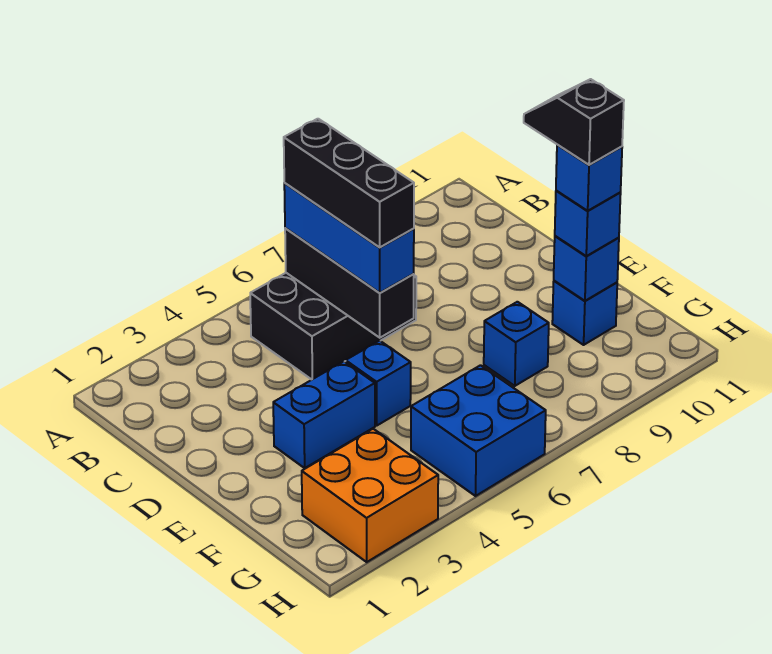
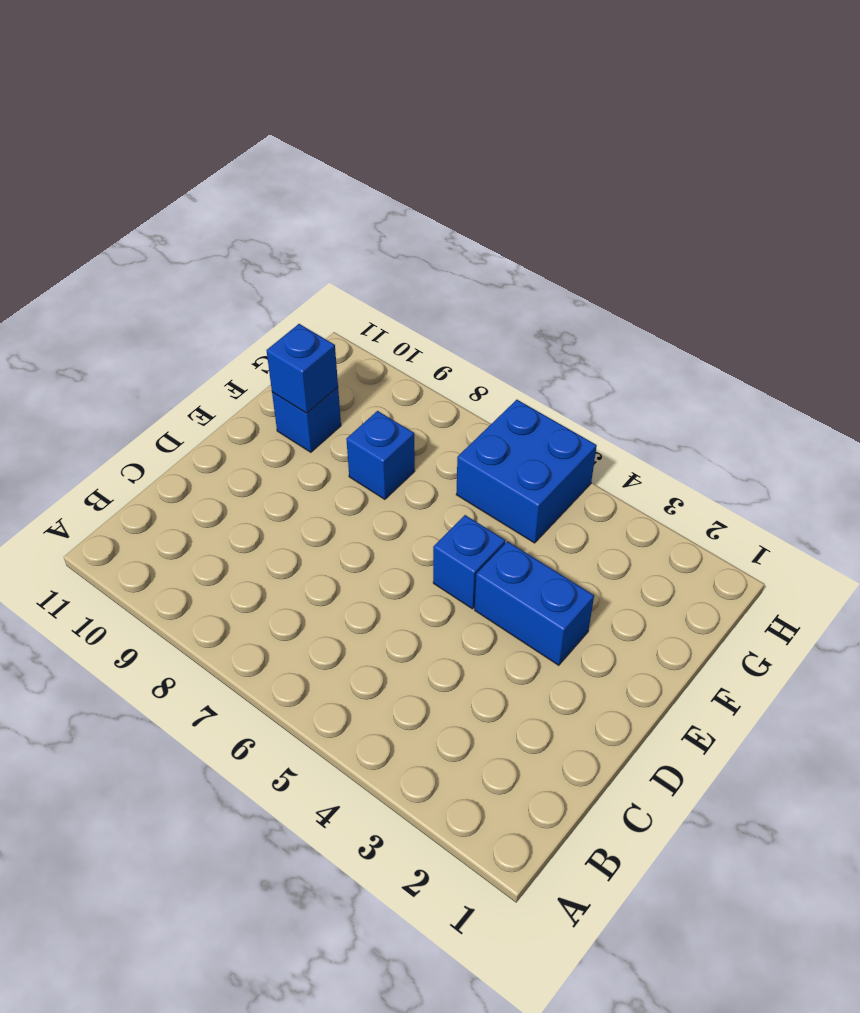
none -> black 2x3 brick [250,273,416,380]
none -> orange 2x2 brick [302,429,438,562]
none -> black 1x3 brick [285,228,414,338]

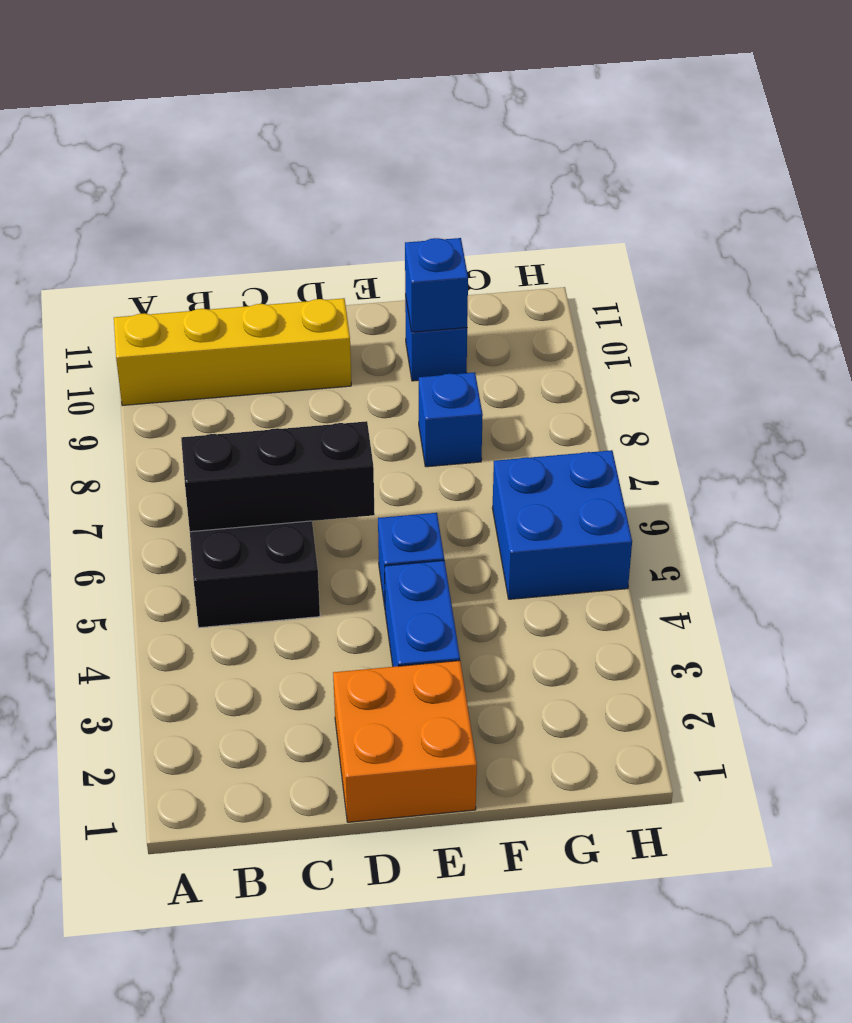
yellow 1x4 brick [114,298,351,406] -> none
orange 2x2 brick [333,661,477,822] -> orange 2x2 brick moved to [302,429,438,562]
none -> blue 1x3 brick [284,183,414,293]
none -> blue 1x1 brick [555,191,621,256]
none -> black 1x3 brick [284,119,414,247]

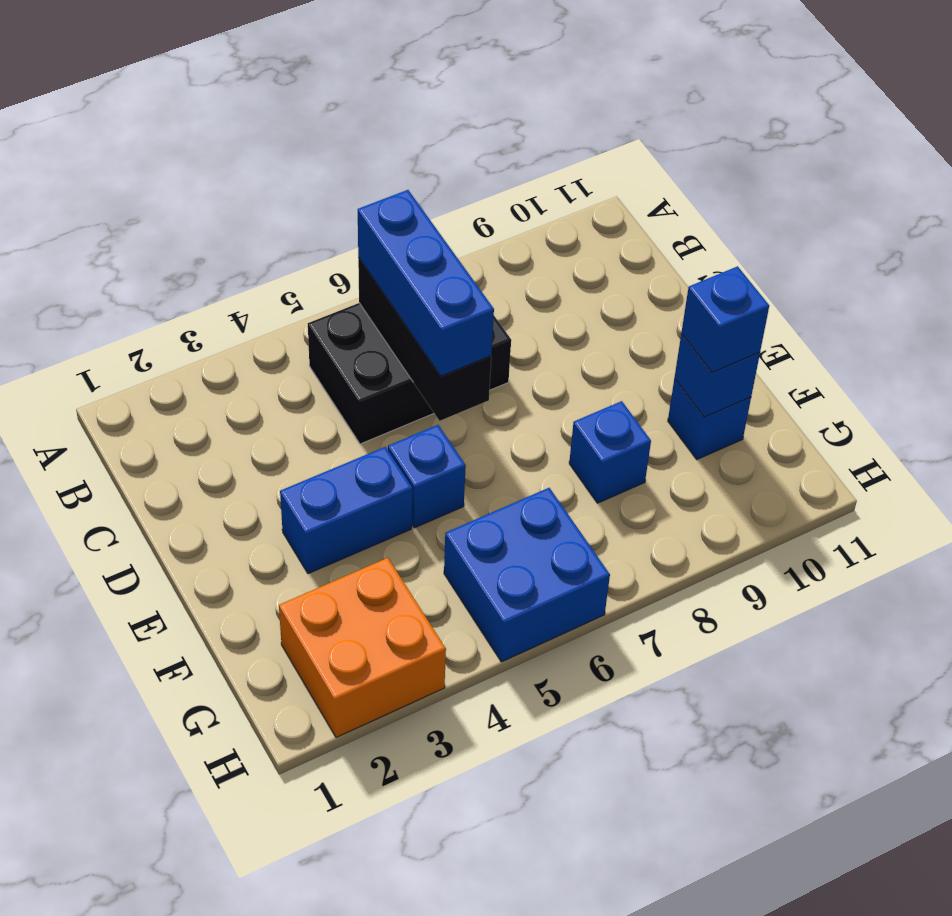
none -> black 1x3 brick [284,119,414,247]
none -> blue 1x1 brick [556,145,622,211]
none -> black 1x2 slope [524,79,624,165]

